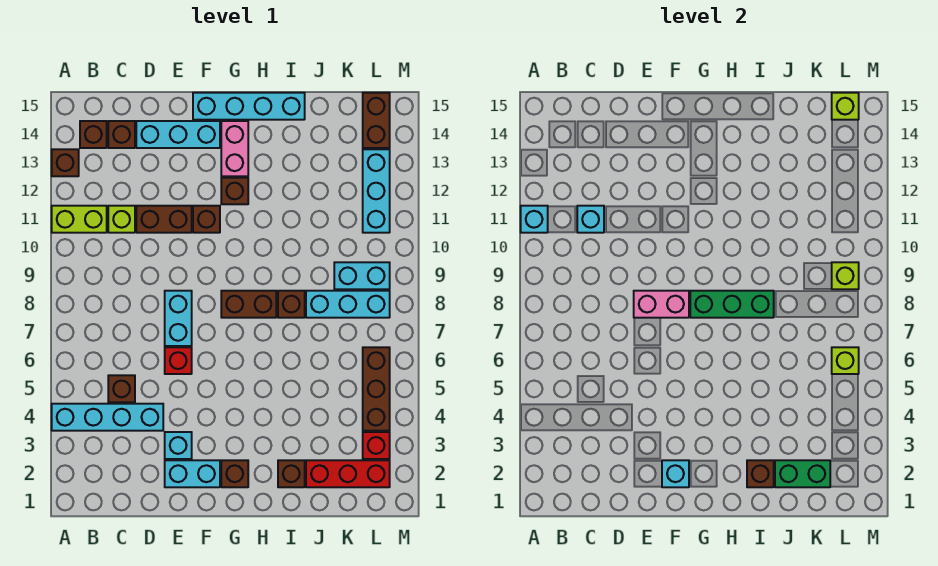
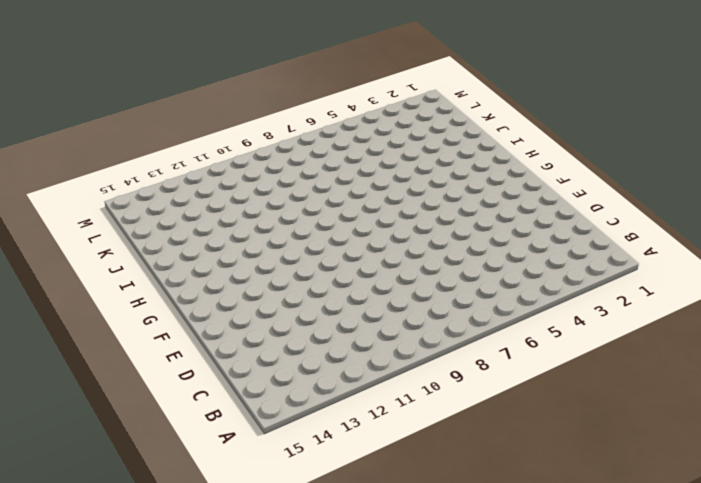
none -> cyan 1x4 brick [52,404,163,431]
none -> lime 1x2 brick [52,206,107,233]
none -> brown 1x1 brick [52,149,79,176]
none -> brown 1x1 brick [80,121,107,148]

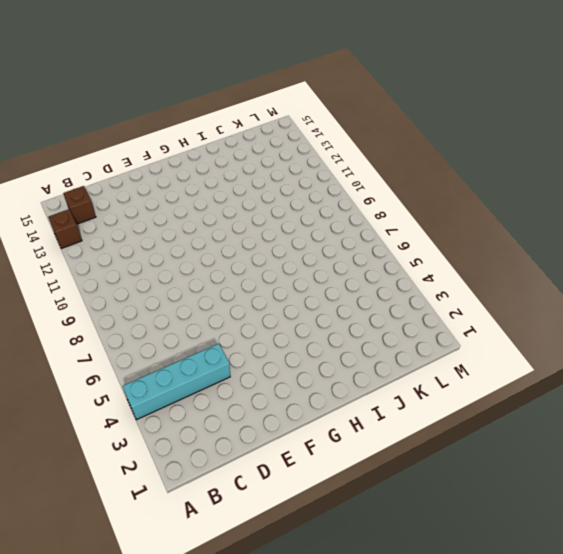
none -> lime 1x2 brick [52,206,107,233]
none -> brown 1x1 brick [108,375,135,402]
none -> lime 1x1 brick [108,206,135,233]
none -> brown 1x1 brick [108,121,135,148]

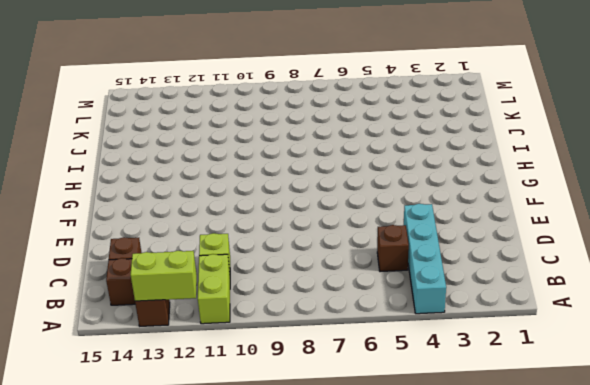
lime 1x2 brick [130,251,197,301] -> none
none -> brown 1x2 brick [136,206,192,233]
none -> cyan 1x3 brick [136,121,220,148]
none -> cyan 1x2 brick [165,460,220,487]
none -> cyan 1x1 brick [165,432,192,459]

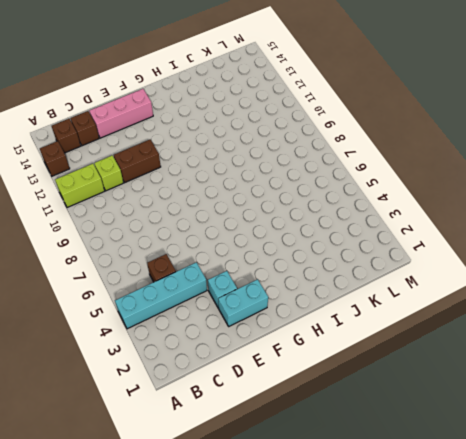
pink 1x3 brick [89,89,153,138] -> cyan 1x3 brick [136,121,220,148]
none -> red 1x1 brick [165,347,192,374]
none -> cyan 1x2 brick [165,291,192,346]
none -> brown 1x1 brick [193,206,220,233]
none -> cyan 1x4 brick [193,93,305,120]

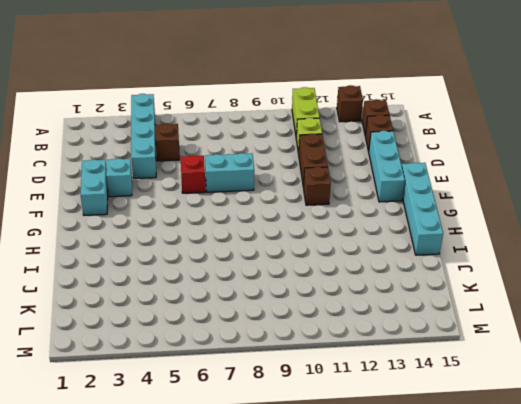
none -> brown 1x1 brick [221,460,248,487]
none -> brown 1x2 brick [221,291,276,318]
none -> brown 1x1 brick [221,178,248,204]
none -> pink 1x2 brick [221,121,248,176]

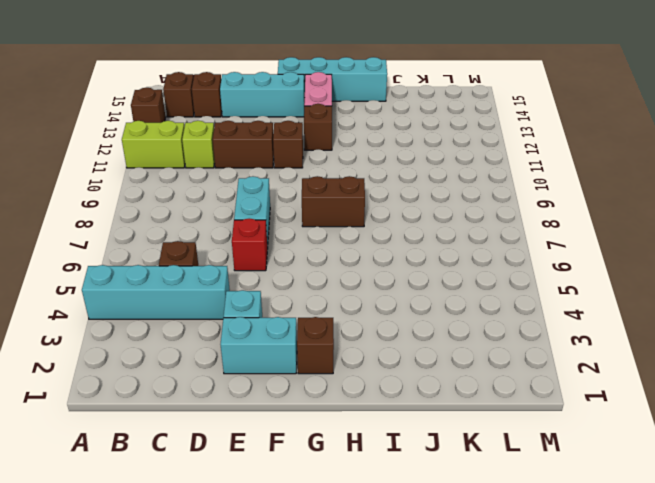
none -> brown 1x1 brick [278,460,305,487]
none -> brown 1x1 brick [278,291,305,318]
none -> red 1x3 brick [306,460,390,487]
none -> cyan 1x3 brick [306,291,390,318]

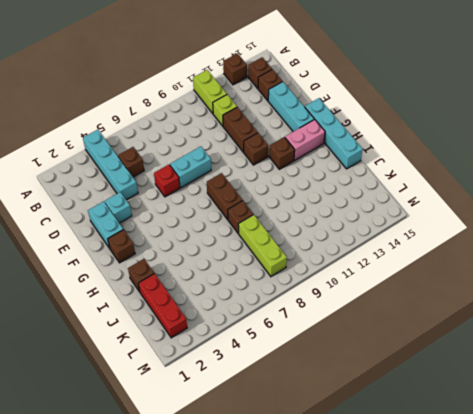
lime 1x3 brick [238,215,287,277] -> cyan 1x3 brick [306,291,390,318]
none -> cyan 1x2 brick [334,262,390,289]
none -> red 1x1 brick [363,432,390,459]
none -> brown 1x3 brick [363,347,390,431]
none -> cyan 1x3 brick [363,149,390,233]

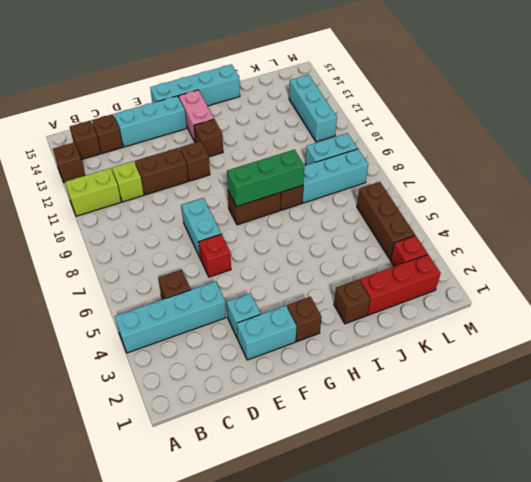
none -> brown 1x2 brick [363,93,390,148]
none -> cyan 1x1 brick [521,206,548,233]
none -> cyan 1x1 brick [577,206,604,233]
none -> pink 1x2 brick [634,291,689,318]

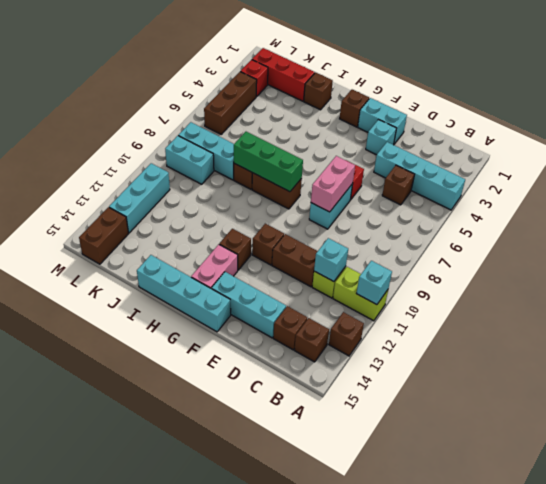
pink 1x2 brick [311,156,355,212] -> pink 1x2 brick turned to [634,291,689,318]
none -> cyan 1x1 brick [662,460,689,487]
none -> brown 1x1 brick [747,460,774,487]
none -> green 1x2 brick [775,460,830,487]
none -> lime 1x1 brick [832,347,859,374]

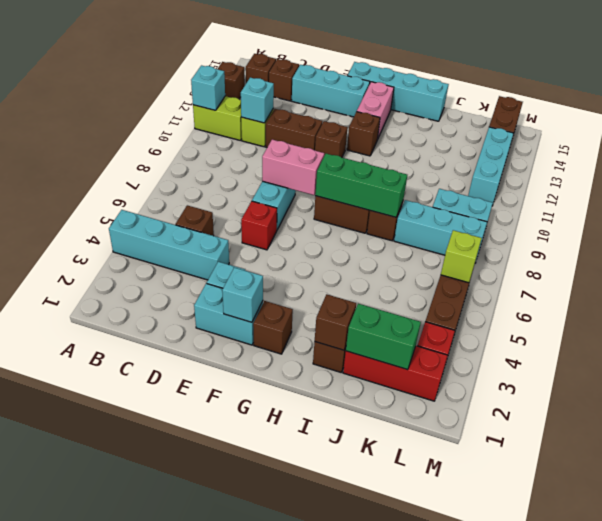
none -> lime 1x1 brick [832,262,859,289]
none -> lime 1x1 brick [832,93,859,120]

